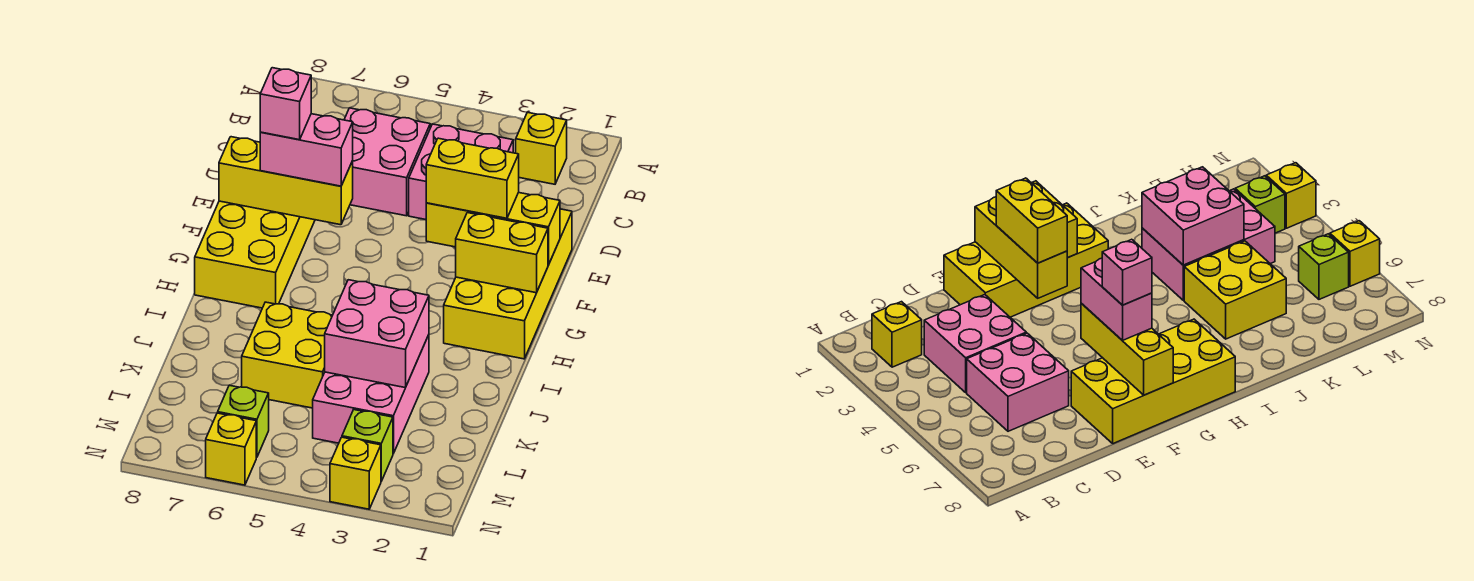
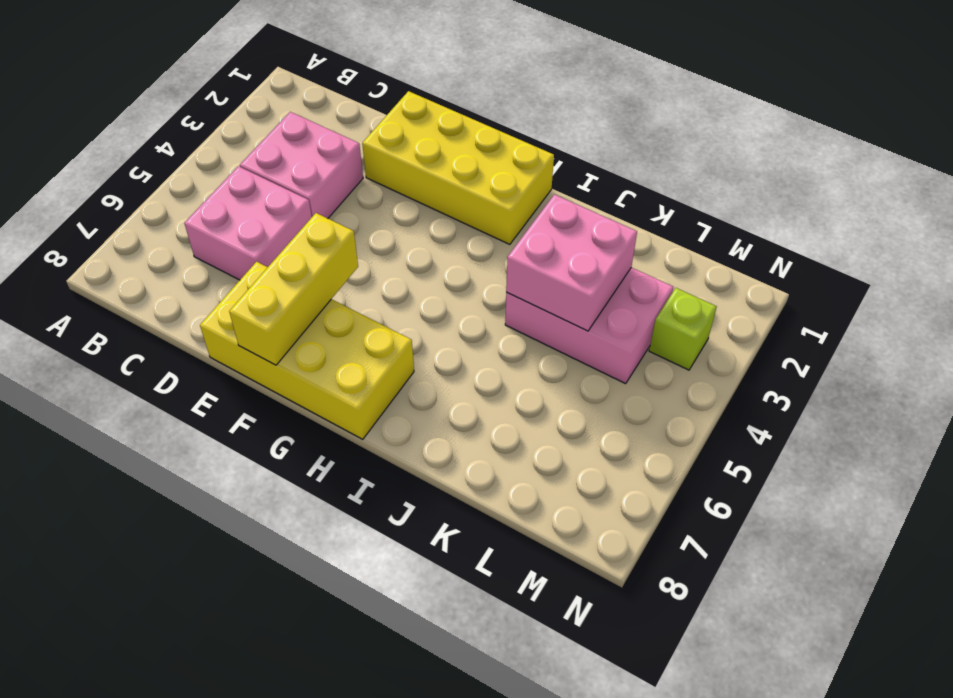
none -> yellow 1x1 brick [516,112,567,184]
none -> yellow 2x2 brick [242,302,333,408]
none -> lime 1x1 brick [218,385,269,457]

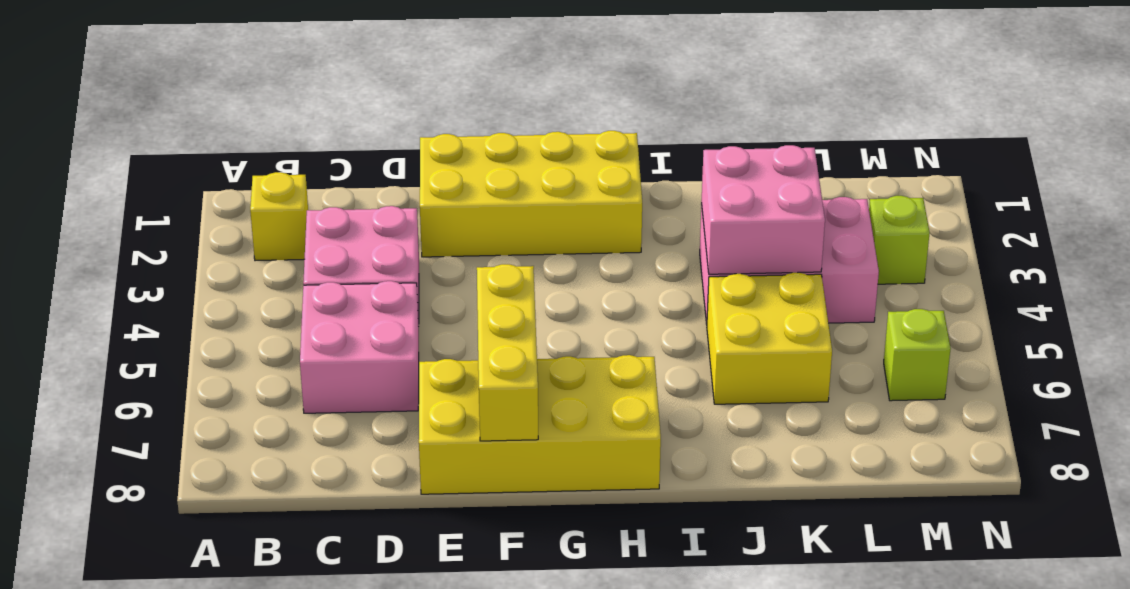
none -> yellow 1x1 brick [330,437,381,509]
none -> yellow 1x1 brick [206,413,256,485]
none -> yellow 1x3 brick [426,193,560,265]

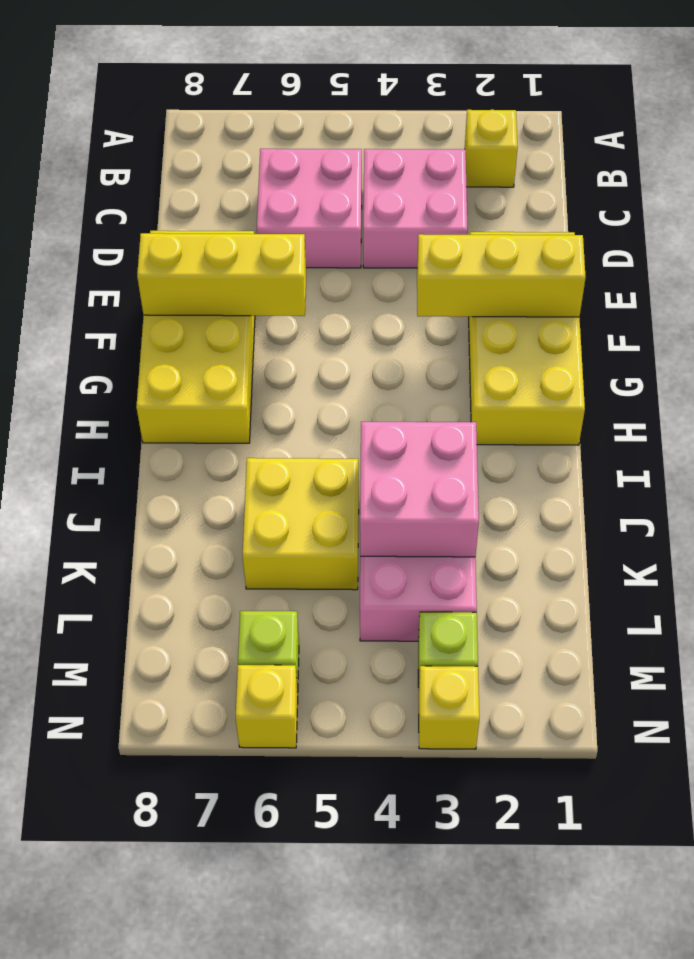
none -> yellow 1x2 brick [456,213,548,293]
none -> yellow 1x2 brick [426,138,519,218]
none -> pink 1x2 brick [260,114,353,186]

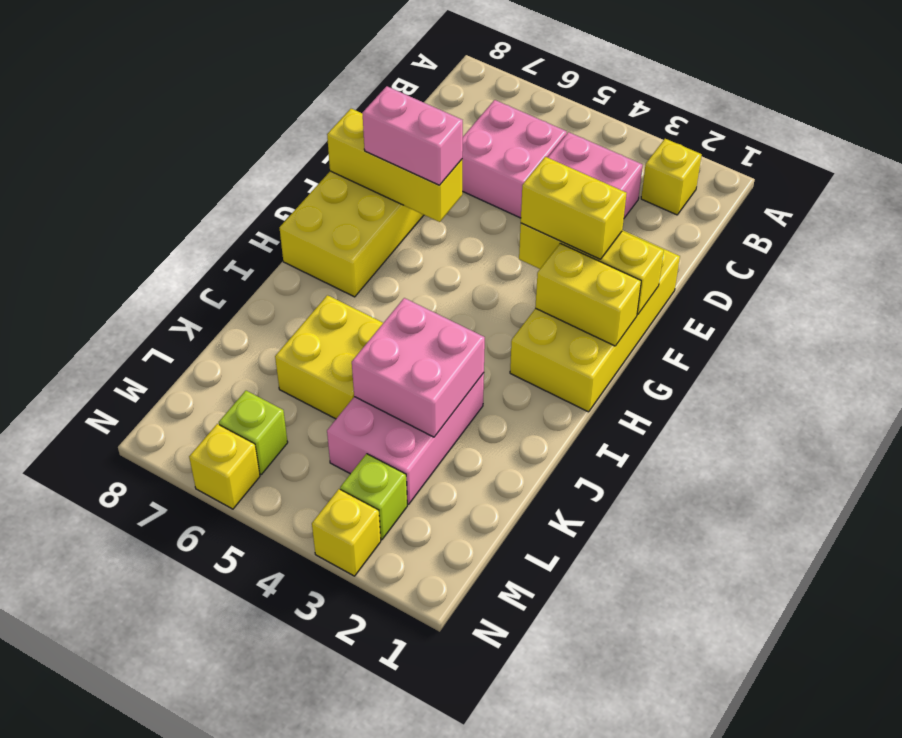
none -> pink 1x1 brick [260,68,311,140]

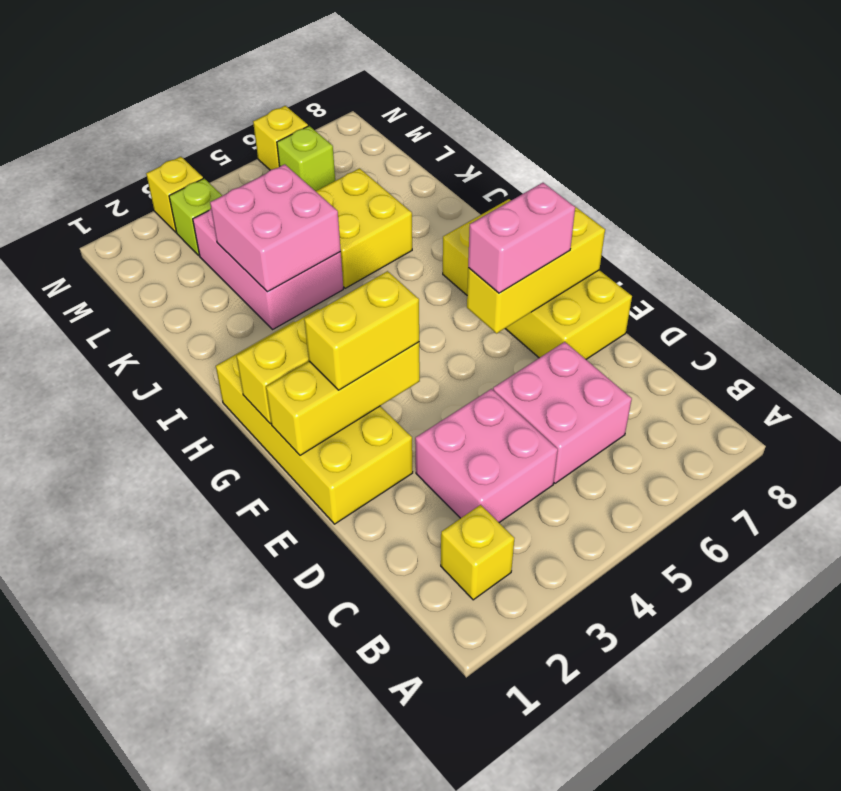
none -> pink 1x1 brick [260,68,311,140]

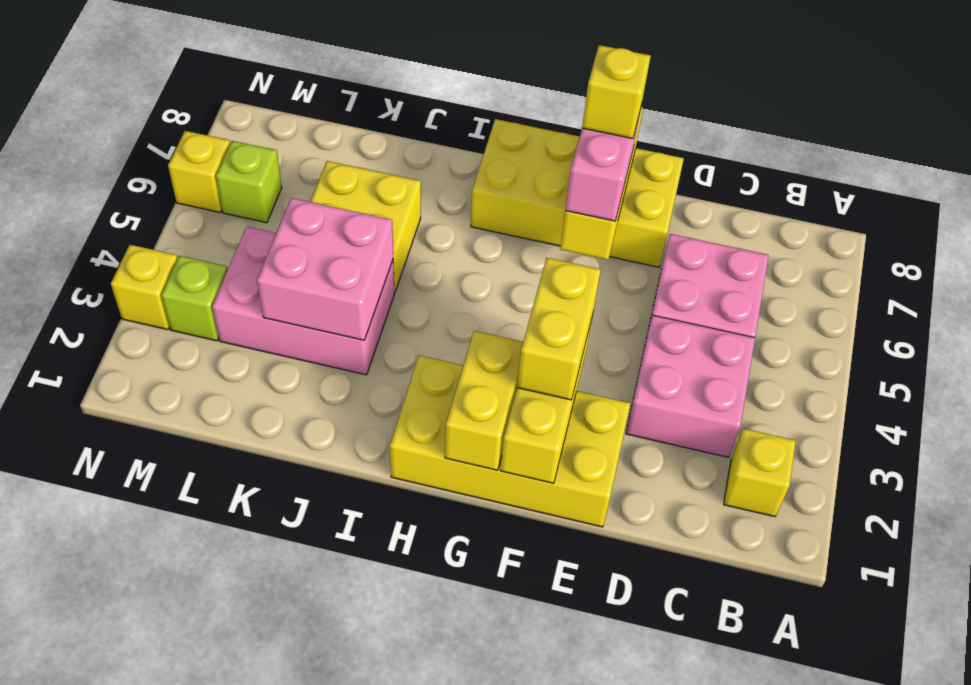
yellow 1x1 brick [582,45,651,139] -> pink 1x1 brick [260,68,311,140]

